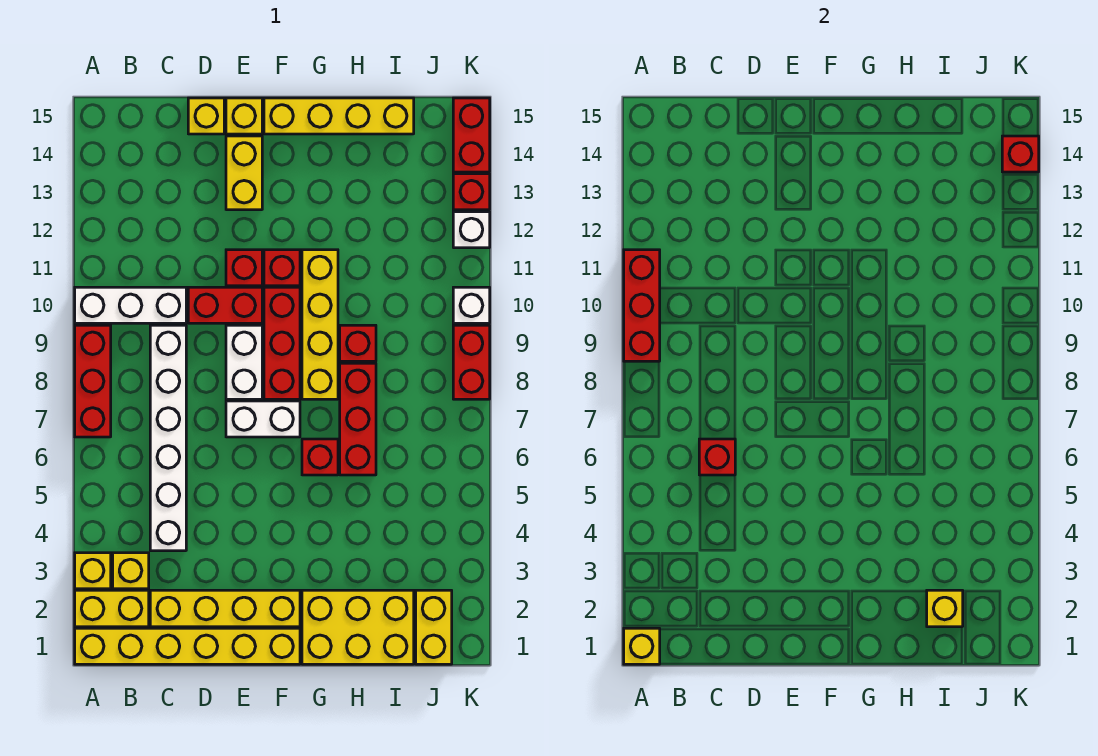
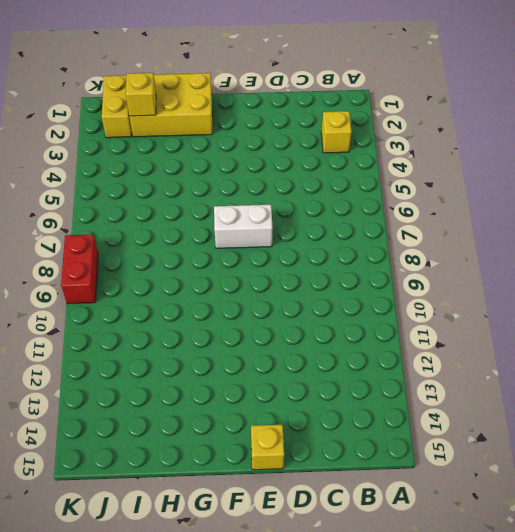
none -> yellow 1x6 brick [75,628,300,664]
none -> yellow 1x2 brick [75,590,149,627]
none -> yellow 1x1 brick [75,553,111,589]
none -> red 1x3 brick [75,325,111,437]

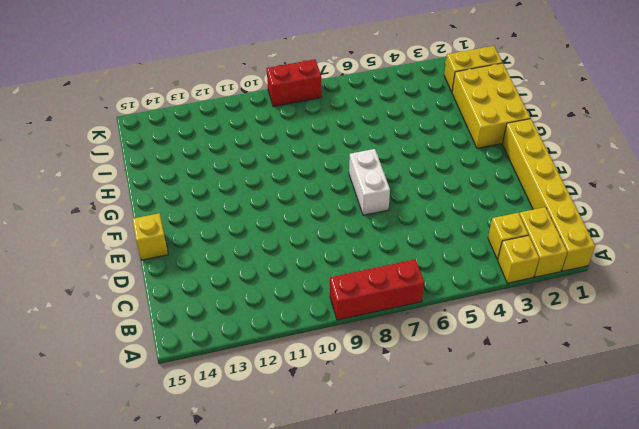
none -> white 1x3 brick [75,287,186,323]
none -> yellow 1x4 brick [150,590,300,627]
none -> white 1x6 brick [150,325,186,551]
none -> red 1x2 brick [188,287,262,323]

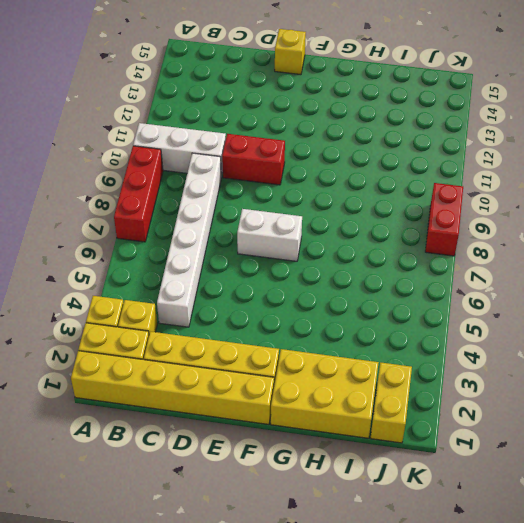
none -> yellow 1x1 brick [188,98,224,134]
none -> white 1x2 brick [226,325,262,399]
none -> red 1x1 brick [226,250,262,286]
none -> yellow 1x2 brick [226,136,262,210]

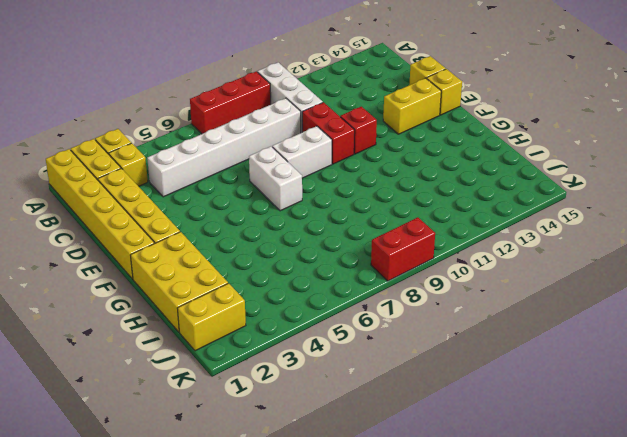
none -> red 1x3 brick [264,287,300,399]
none -> red 1x1 brick [264,250,300,286]
none -> yellow 1x4 brick [264,98,414,134]
none -> red 1x1 brick [302,439,338,475]

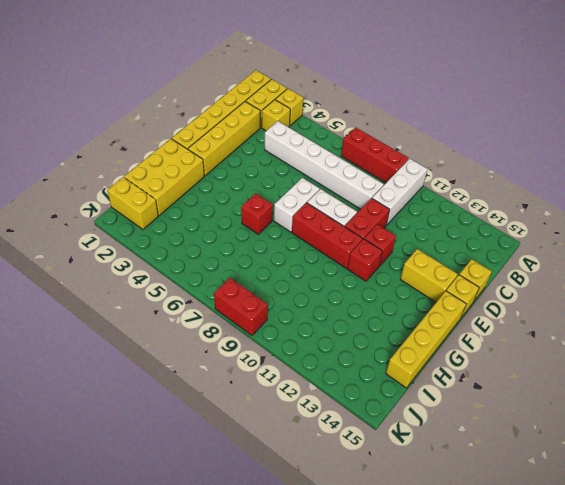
none -> yellow 1x4 brick [302,250,338,399]
none -> red 1x3 brick [340,363,376,475]
none -> red 1x1 brick [340,325,376,361]
none -> white 1x1 brick [453,287,490,323]

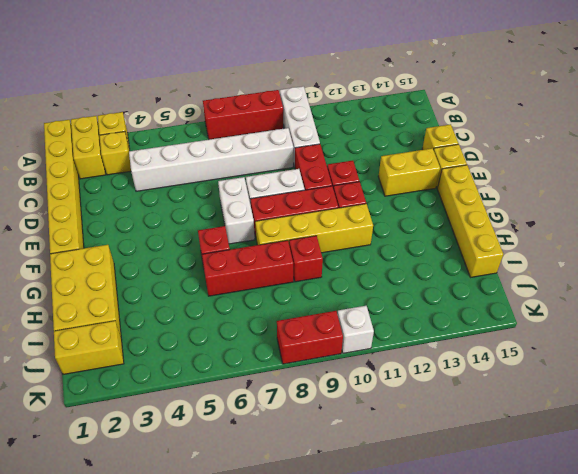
none -> yellow 1x4 brick [150,590,300,627]
none -> white 1x1 brick [453,212,490,248]
none -> red 1x1 brick [453,174,490,210]
none -> red 1x2 brick [453,98,490,172]

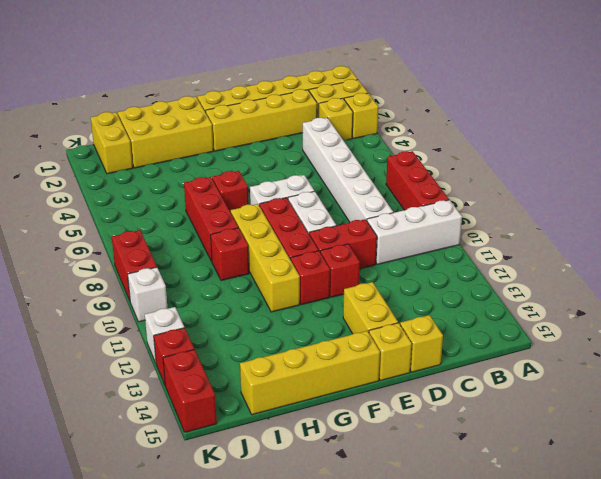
none -> yellow 1x1 brick [624,628,660,664]
none -> red 1x3 brick [624,250,660,361]
none -> red 1x1 brick [699,439,735,475]
none -> yellow 1x1 brick [927,590,963,627]

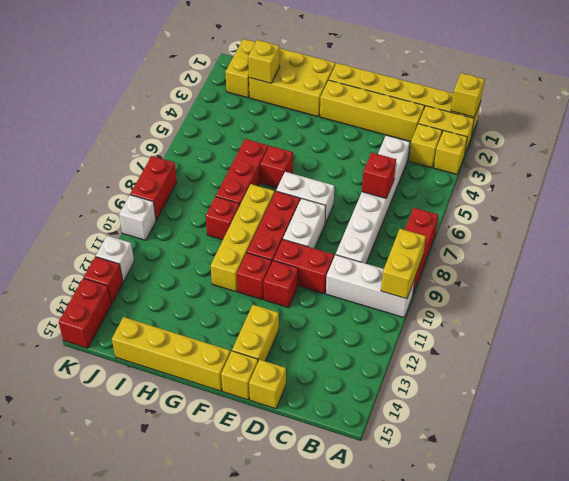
yellow 1x2 brick [381,229,426,299] -> red 1x3 brick [624,250,660,361]
none -> red 1x1 brick [1002,136,1039,172]

